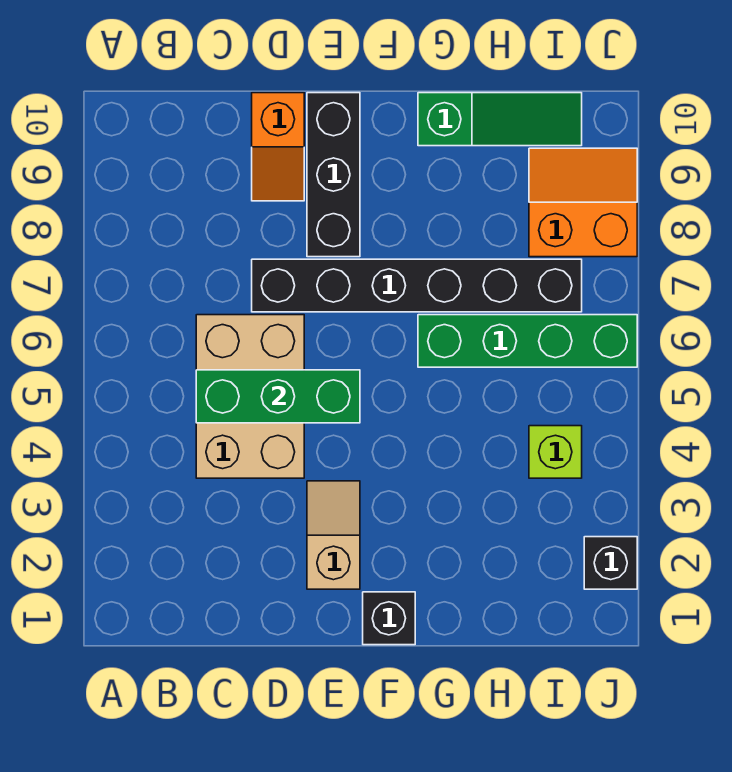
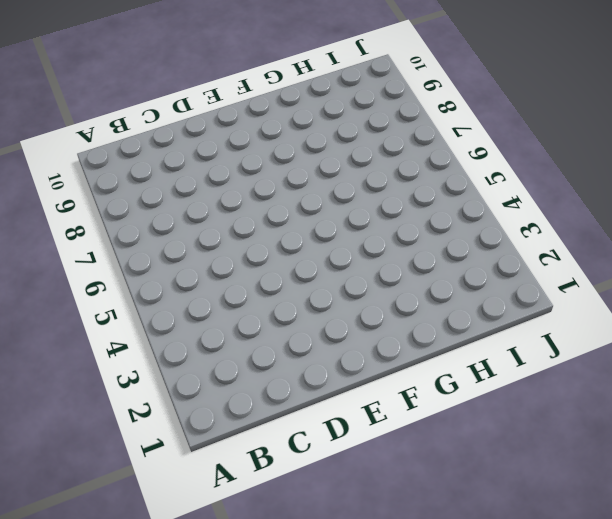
none -> tan 2x3 brick [196,315,304,478]
none -> black 1x6 brick [252,259,582,312]
none -> orange 1x2 slope [252,93,304,201]

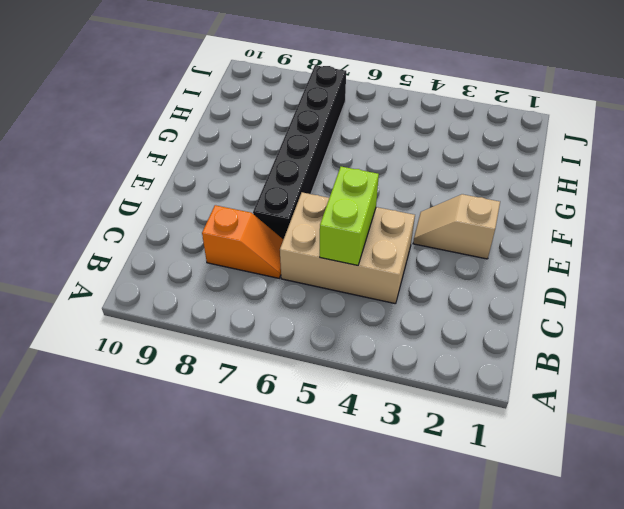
lime 1x2 brick [320,167,379,265] -> green 1x3 brick [196,370,360,423]
orange 1x2 slope [202,205,283,278] -> orange 1x2 slope moved to [252,93,304,201]
none -> black 1x3 brick [307,93,360,257]
none -> black 1x1 brick [363,592,415,645]
none -> green 1x4 brick [418,315,637,367]

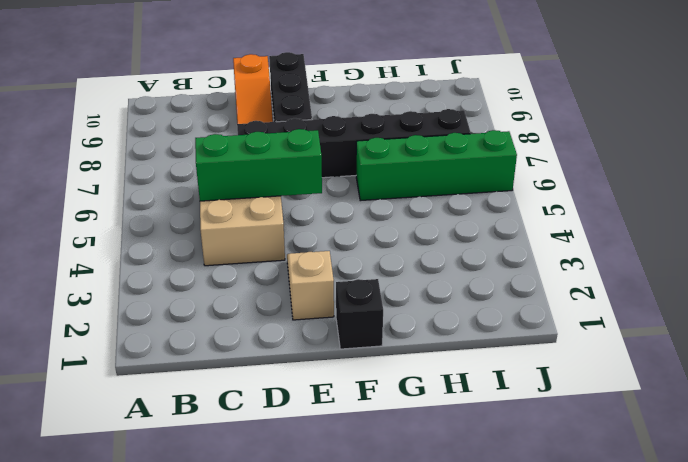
none -> green 1x3 slope [418,93,582,146]
none -> lime 1x1 brick [529,426,582,478]
none -> orange 2x2 slope [529,148,637,257]

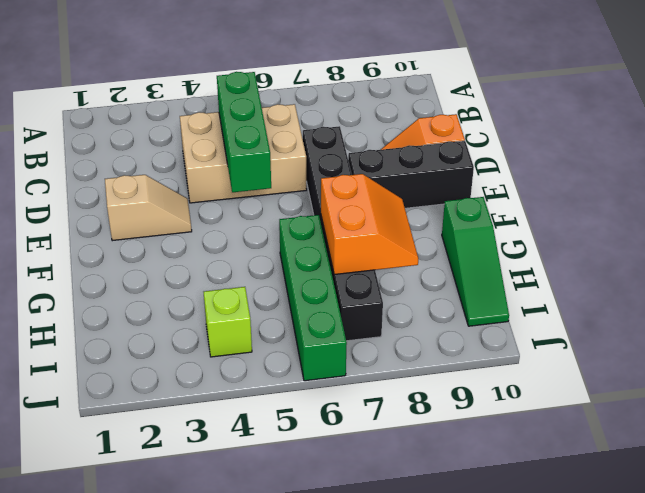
orange 2x2 slope [321,174,418,275] -> orange 2x2 slope moved to [529,148,637,257]
none -> black 1x1 brick [363,592,415,645]
none -> black 1x1 brick [584,537,637,589]

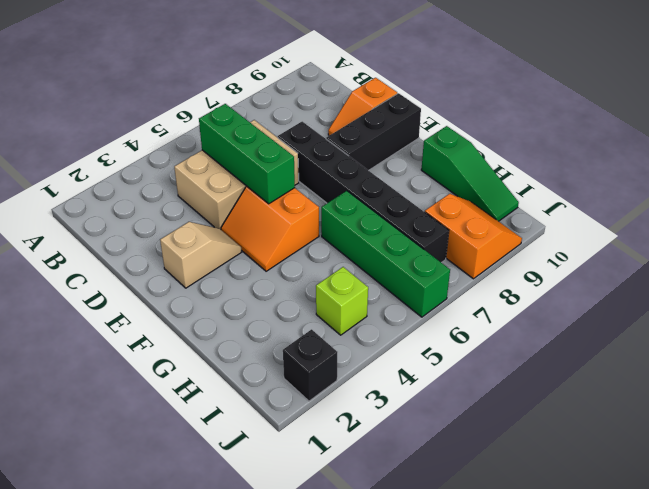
orange 2x2 slope [221,186,319,271] -> none
none -> black 1x1 brick [363,592,415,645]

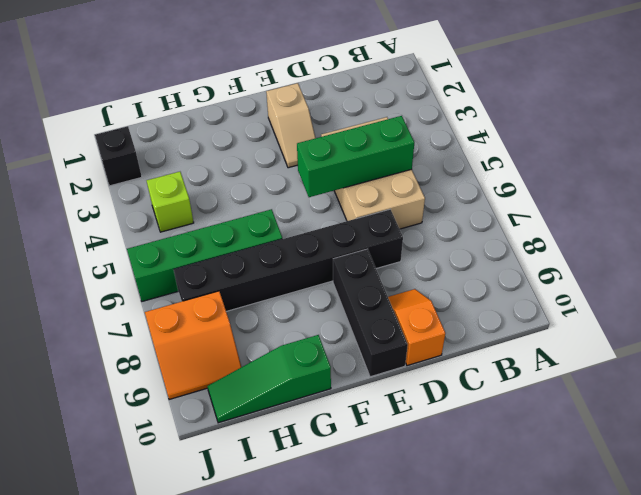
none -> black 1x1 brick [363,592,415,645]

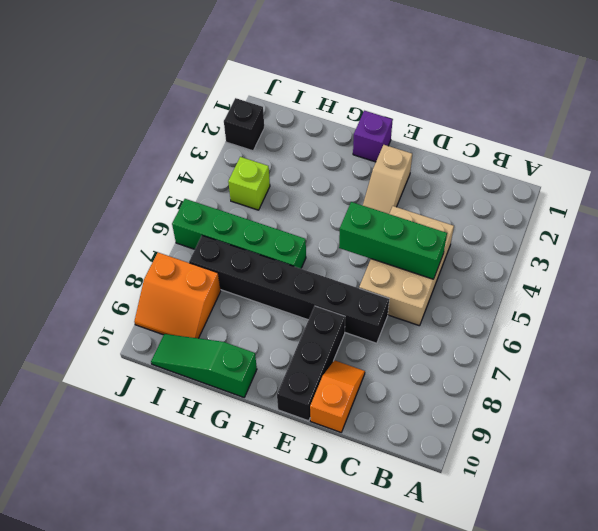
purple 1x1 brick [353,111,393,162] -> black 1x1 brick [363,592,415,645]

